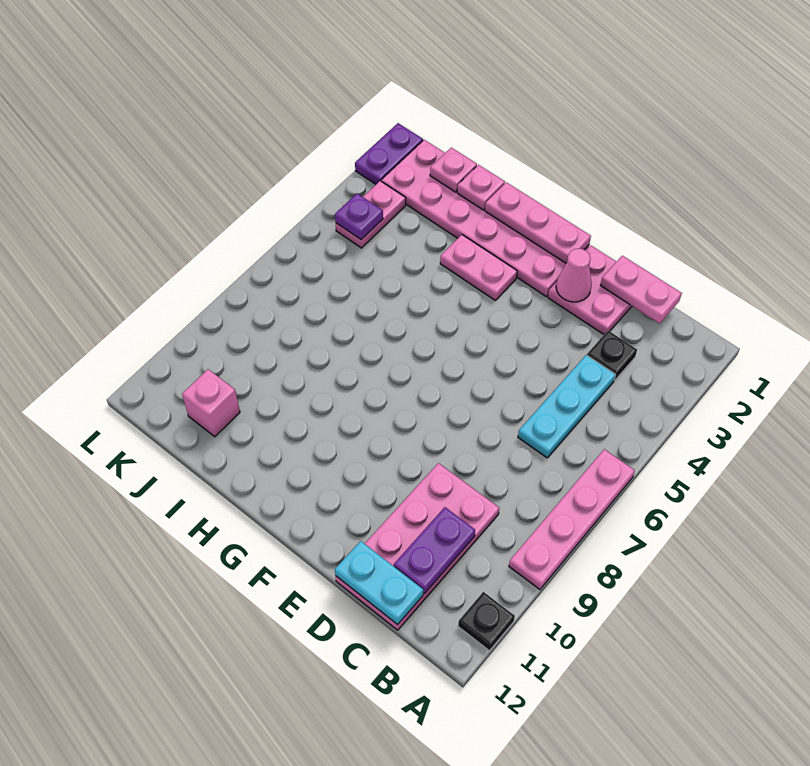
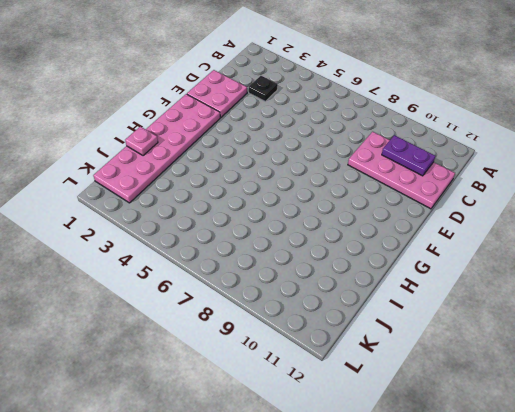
none -> pink 1x4 plate [509,449,635,589]
none -> black 1x1 plate [458,592,515,651]
none -> cyan 1x3 plate [518,355,616,458]

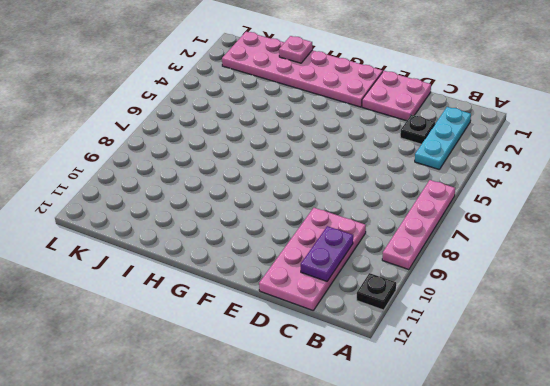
cyan 1x3 plate [415,107,471,170] -> cyan 1x3 plate moved to [518,355,616,458]
none -> pink 1x2 plate [440,235,517,300]
none -> pink 1x1 brick [182,369,240,437]
none -> pink 1x2 plate [336,181,406,248]

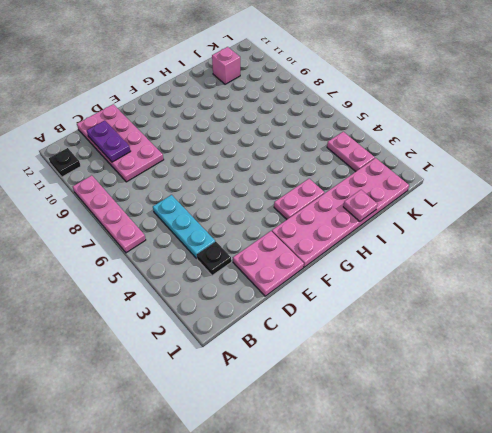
none -> purple 1x2 plate [355,123,423,184]
none -> pink 1x2 plate [600,256,682,324]
none -> cyan 1x2 plate [335,541,423,625]

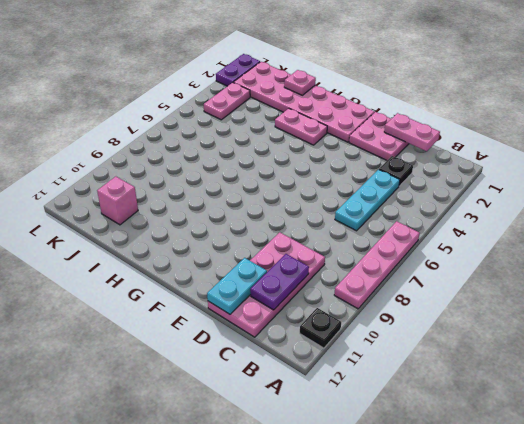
cyan 1x2 plate [207,258,267,314] -> cyan 1x2 plate turned to [335,541,423,625]
none -> pink 1x1 cone [556,248,592,302]
none -> pink 1x3 plate [485,182,591,263]
none -> pink 1x1 plate [430,148,477,192]

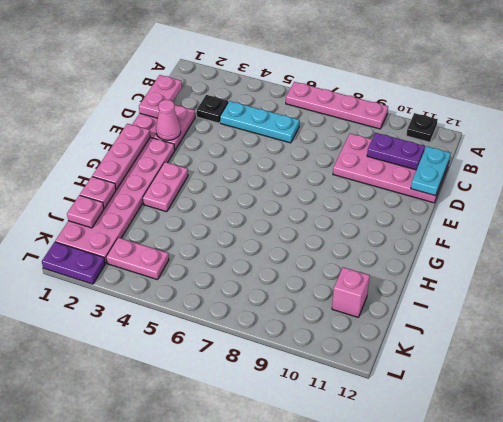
none -> purple 1x1 plate [335,193,383,239]

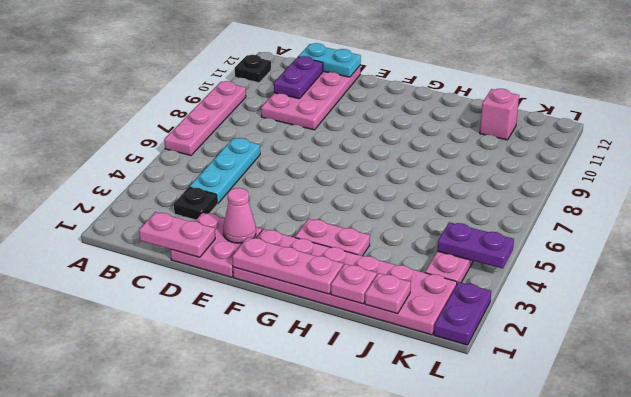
purple 1x2 plate [437,222,514,269] -> purple 1x1 plate [335,193,383,239]

